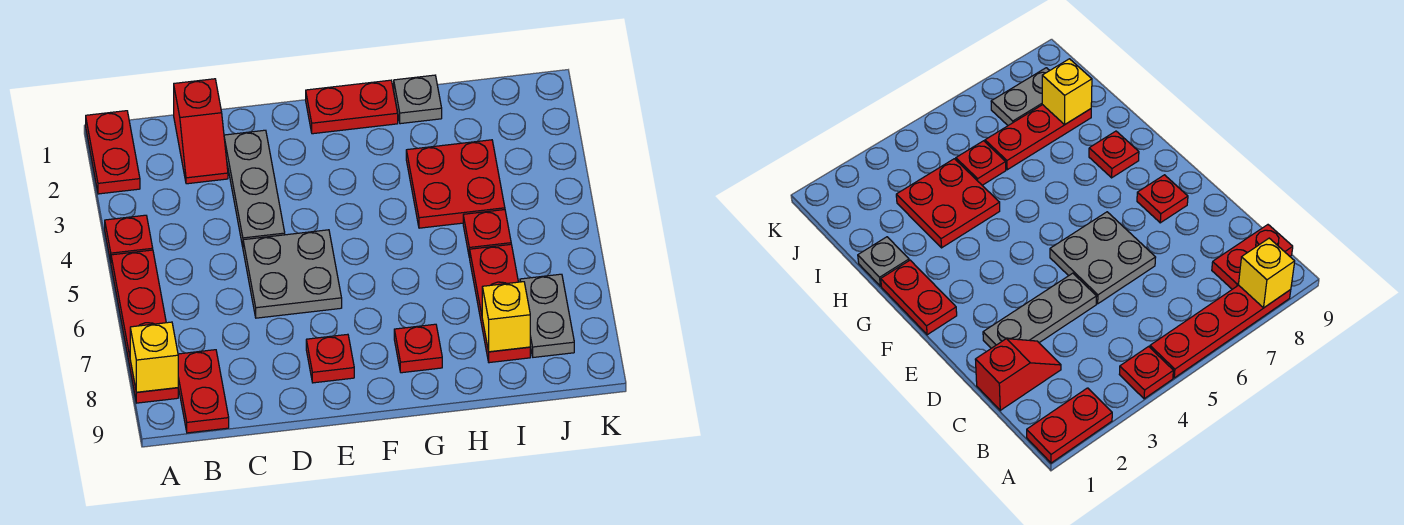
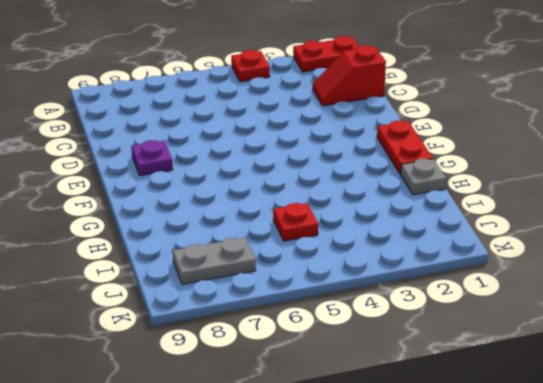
purple 1x1 plate [132,140,173,176] -> red 1x1 plate [306,334,354,383]
none -> red 1x4 plate [111,250,178,403]
none -> red 1x2 plate [178,350,229,433]
none -> grey 1x3 plate [224,130,285,247]

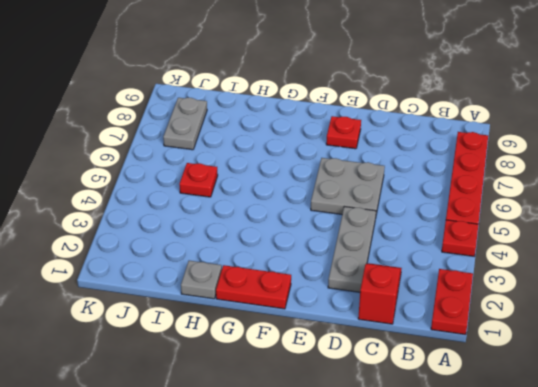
none -> red 1x2 plate [178,350,229,433]
none -> red 1x1 plate [394,324,442,373]
none -> red 2x2 plate [406,140,505,228]

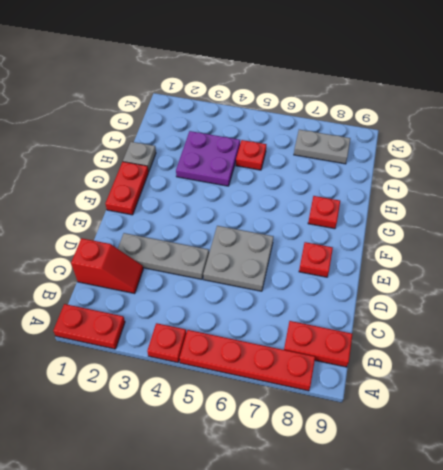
purple 2x2 plate [176,131,240,186] -> red 2x2 plate [406,140,505,228]
none -> red 1x3 plate [470,244,530,363]
none -> yellow 1x1 brick [130,322,178,392]
none -> yellow 1x1 brick [482,282,530,352]

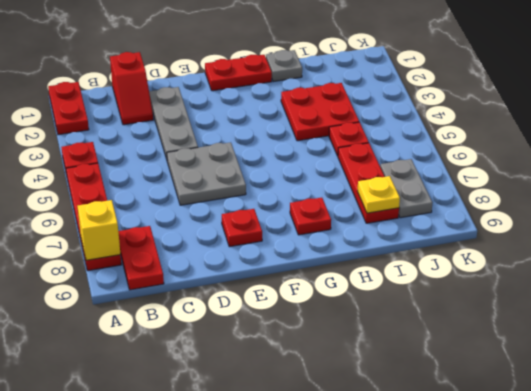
yellow 1x1 plate [357,176,400,213] -> yellow 1x1 brick [482,282,530,352]

